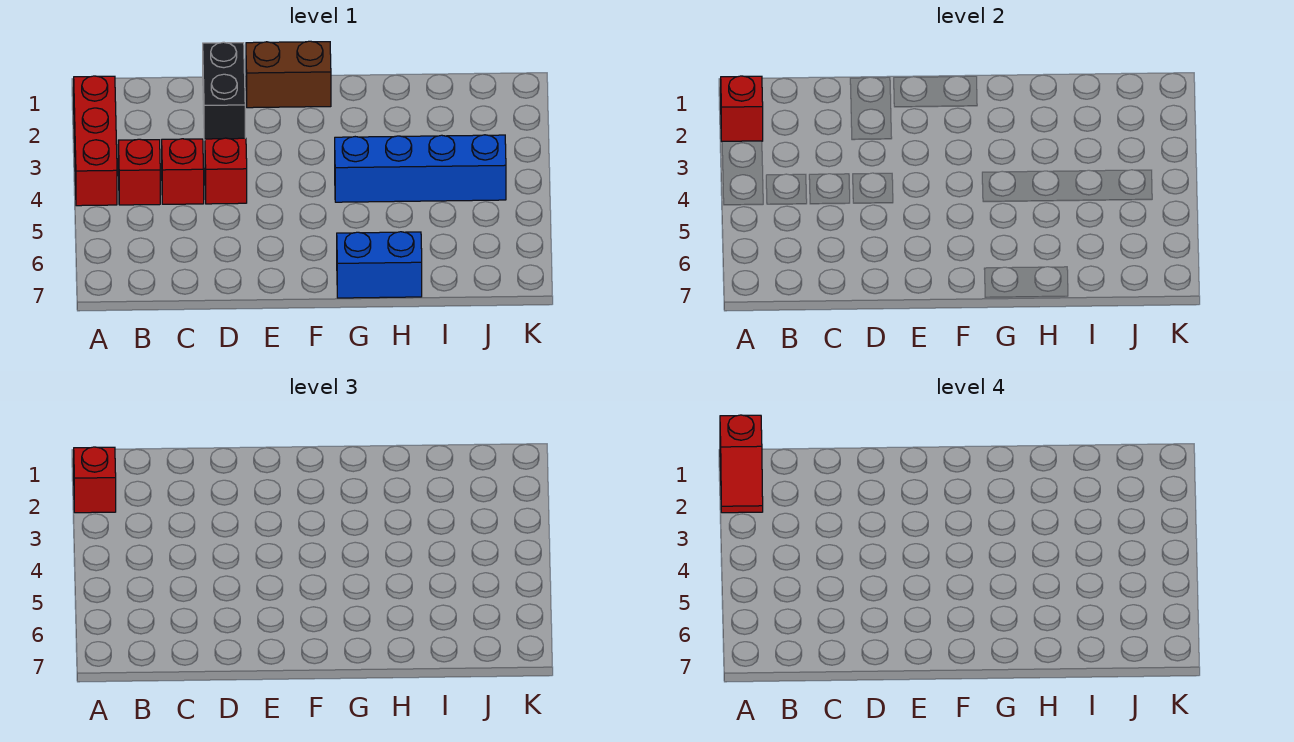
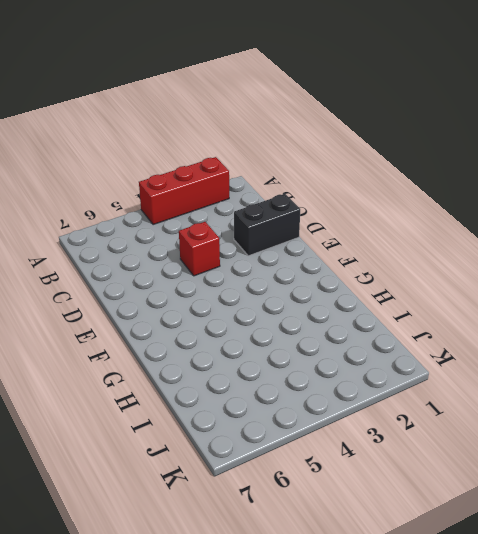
none -> red 1x1 brick [118,139,160,205]
none -> red 1x1 brick [162,139,204,204]

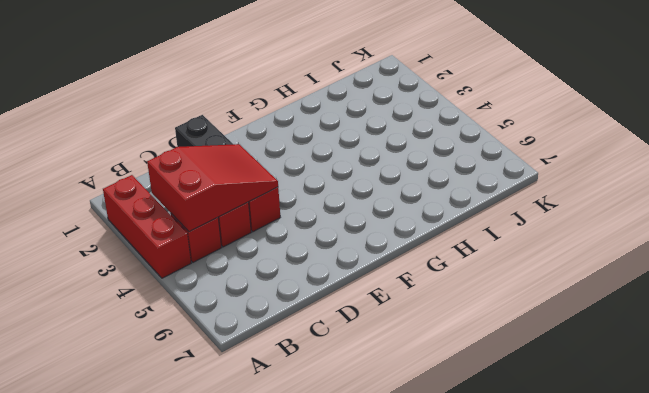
red 2x3 slope [147,144,278,232] -> none
none -> brown 1x2 brick [246,41,331,108]
none -> blue 1x4 brick [335,135,506,202]

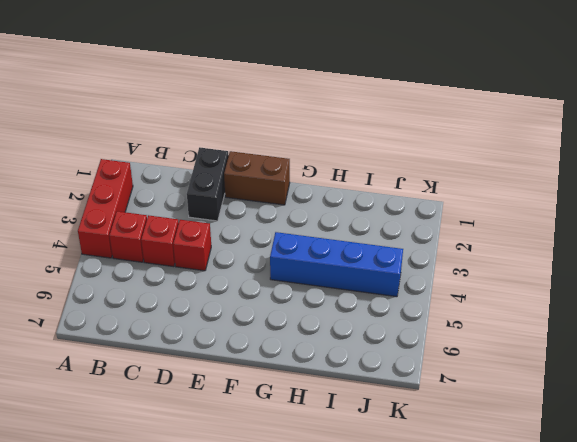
none -> blue 1x2 brick [337,232,422,298]
none -> red 1x1 brick [721,76,763,141]

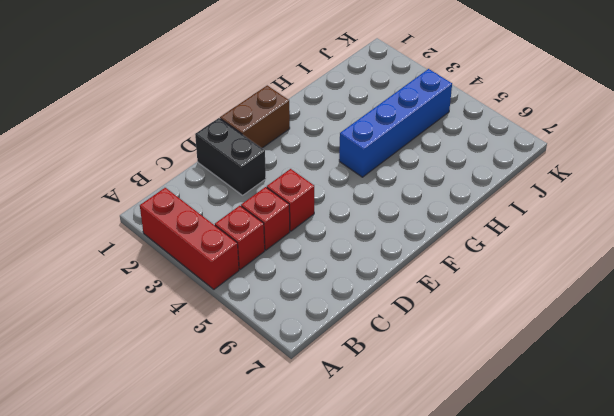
none -> blue 1x2 brick [337,232,422,298]
none -> red 1x1 brick [721,76,763,141]

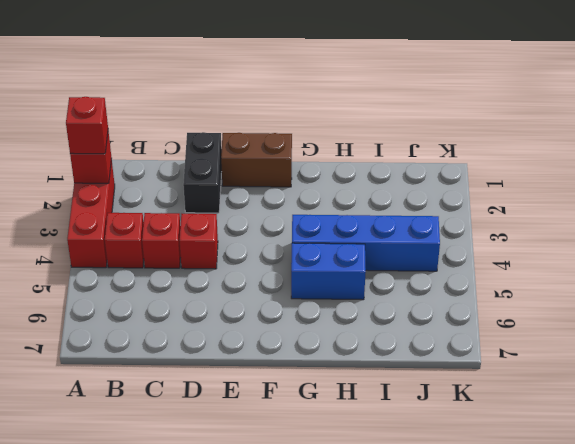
blue 1x2 brick [291,243,366,300] -> blue 1x2 brick moved to [337,232,422,298]
none -> red 1x2 slope [720,415,763,513]

